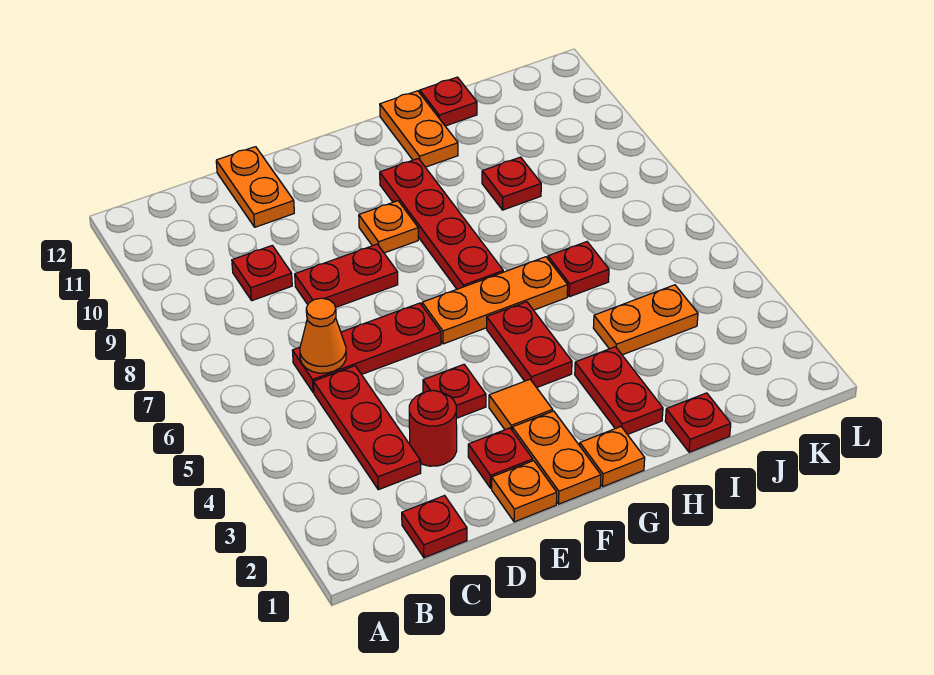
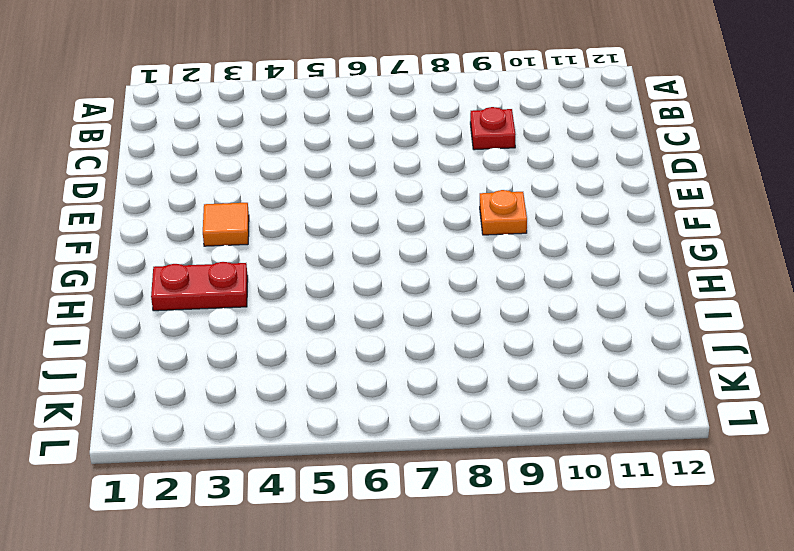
none -> red 1x1 plate [402,496,467,558]
none -> red 1x3 plate [313,366,421,490]
none -> red 1x3 plate [292,303,441,393]

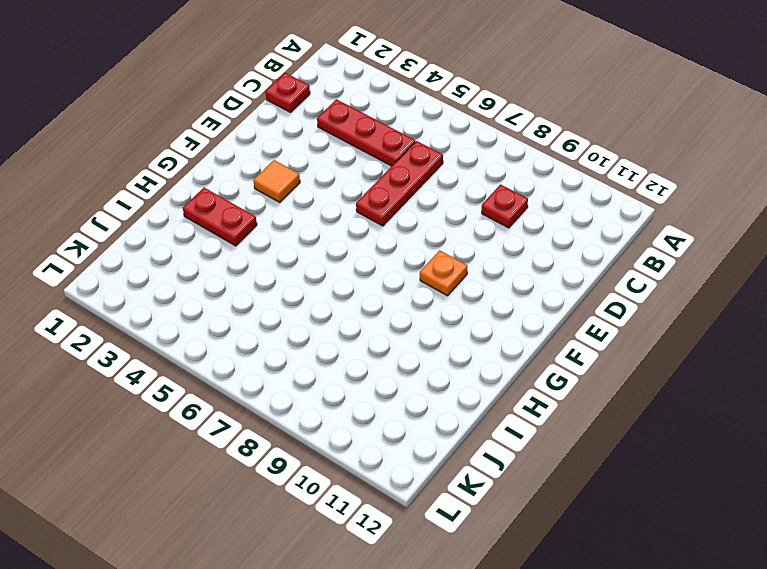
none -> red 1x1 round brick [409,390,457,466]
none -> red 1x2 plate [295,244,398,308]
none -> orange 1x2 plate [216,147,294,227]

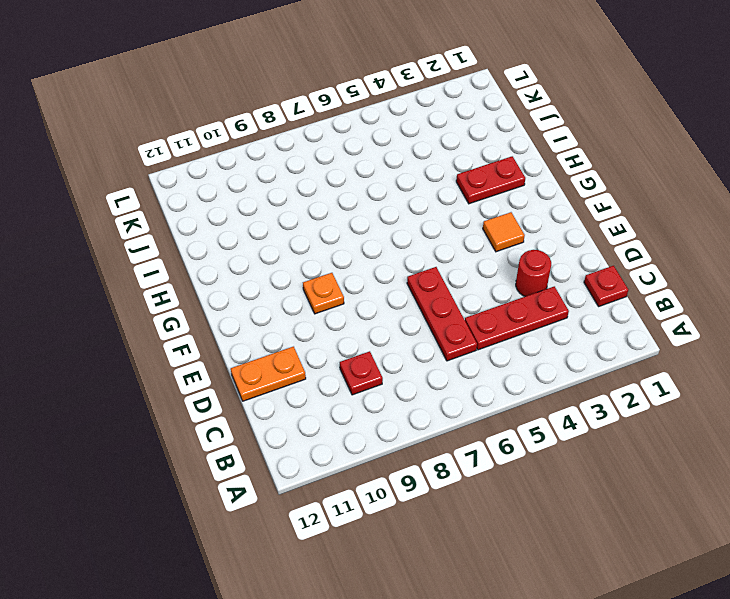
none -> red 1x2 plate [295,244,398,308]
none -> orange 1x1 plate [492,461,557,522]
none -> red 1x1 plate [468,428,533,488]

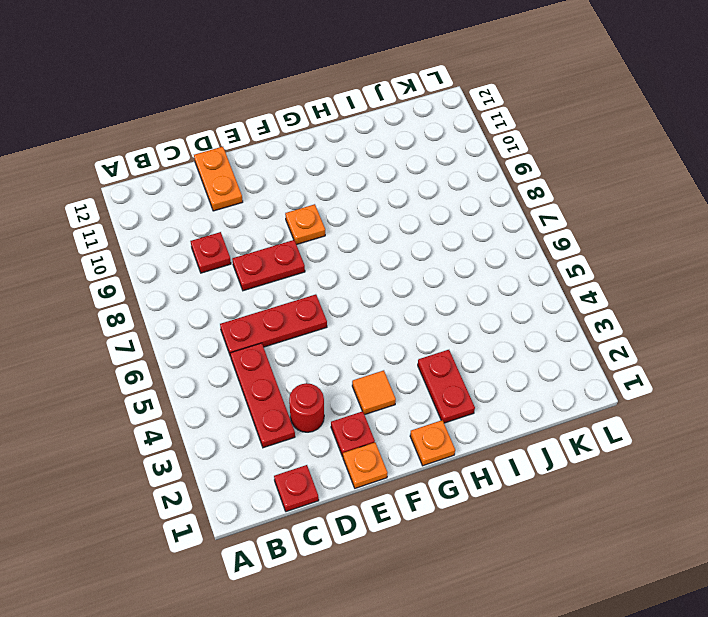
none -> red 1x1 plate [423,364,486,418]
none -> orange 1x2 plate [512,411,601,504]
none -> orange 1x3 plate [422,257,568,344]

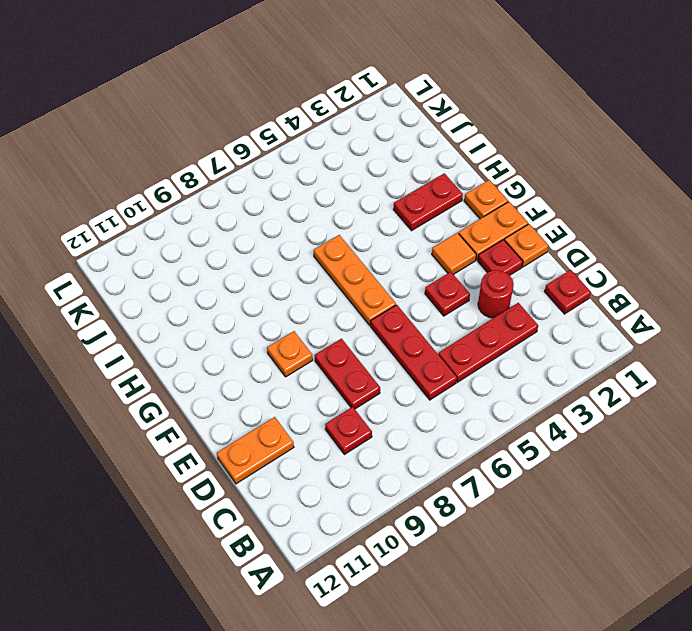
none -> red 1x2 plate [487,302,572,388]
none -> red 1x4 plate [380,158,503,289]
none -> orange 1x2 plate [380,91,458,167]

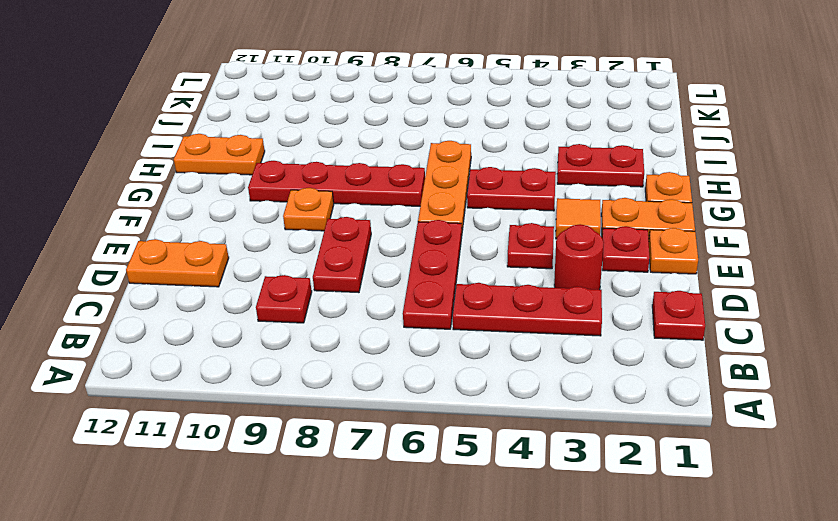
none -> red 1x1 plate [665,393,731,452]
none -> orange 1x2 plate [593,285,698,355]
none -> red 1x1 plate [548,242,609,297]

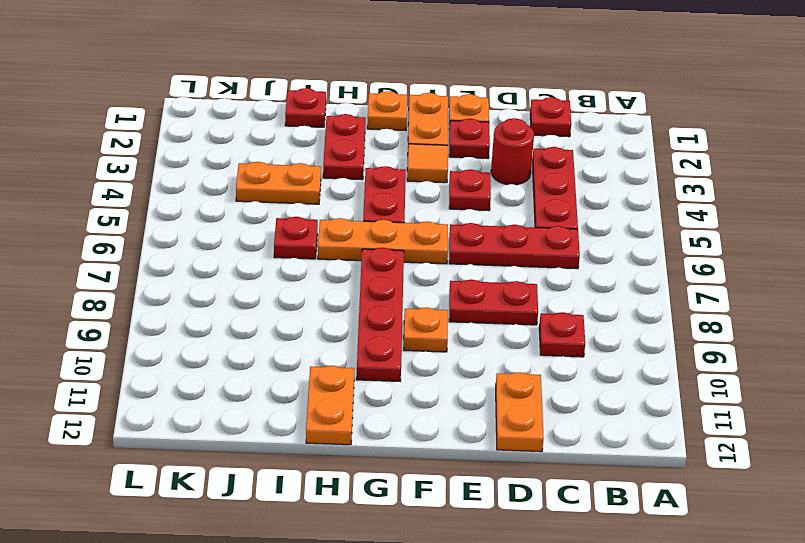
none -> red 1x1 plate [482,157,541,210]
none -> red 1x1 plate [420,77,477,126]
none -> orange 1x1 cone [300,298,346,373]

